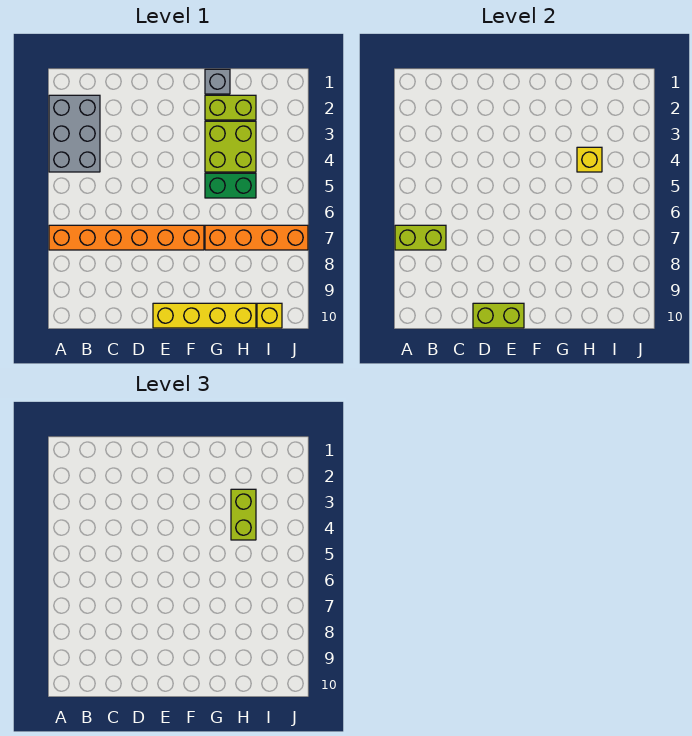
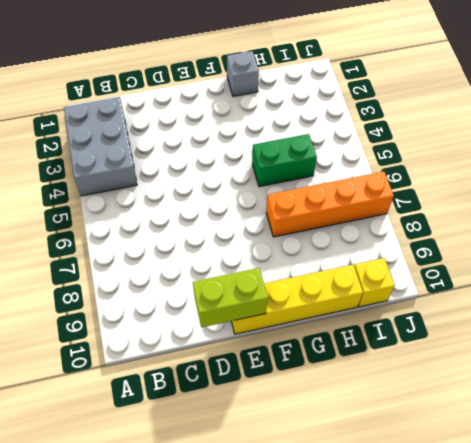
none -> orange 1x6 brick [49,225,204,250]
none -> lime 1x2 brick [205,95,256,120]
none -> lime 2x2 brick [205,121,256,172]

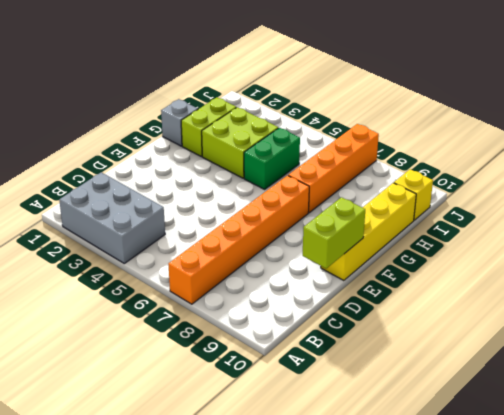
none -> lime 1x2 brick [395,225,446,250]
none -> yellow 1x1 brick [577,147,602,172]
none -> lime 1x2 brick [231,489,256,540]

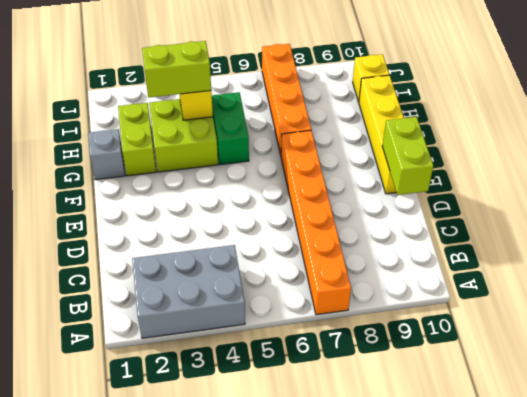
none -> lime 1x2 brick [395,225,446,250]

